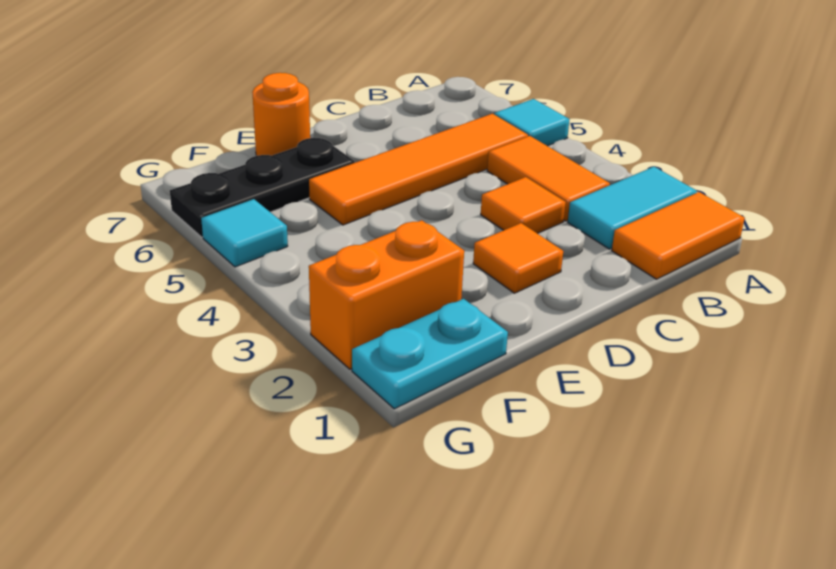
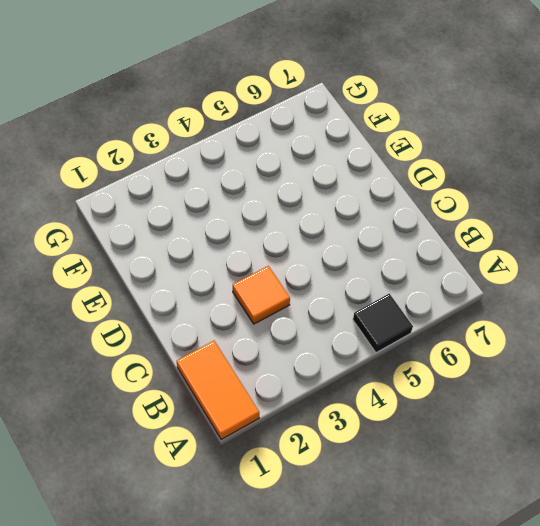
black 1x1 tile [353,294,413,353] -> cyan 1x1 tile [494,99,570,146]
none -> cyan 1x2 tile [568,167,697,249]
none -> orange 1x2 tile [487,136,610,221]
none -> orange 1x4 tile [309,114,528,225]

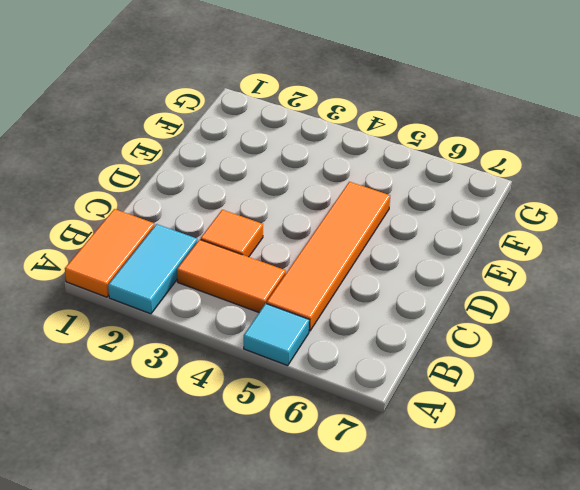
none -> orange 1x1 tile [473,223,563,293]
none -> black 1x3 plate [170,138,355,237]
none -> orange 1x1 round brick [252,73,310,156]

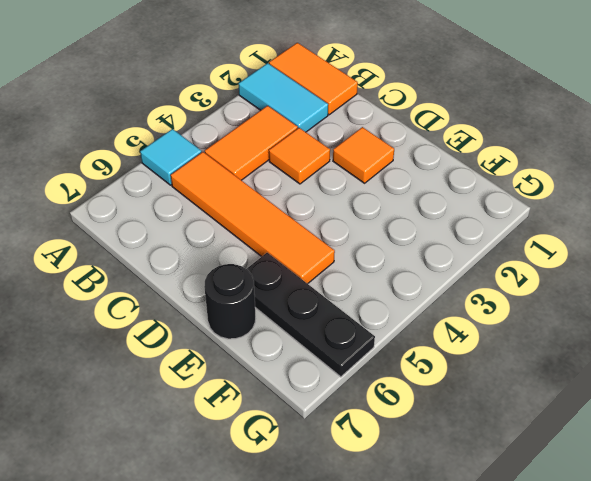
black 1x1 round brick [204,264,255,339] -> orange 1x1 round brick [252,73,310,156]
none -> cyan 1x2 plate [352,299,508,409]
none -> orange 1x2 brick [309,220,464,369]
none -> cyan 1x1 tile [201,199,288,267]

